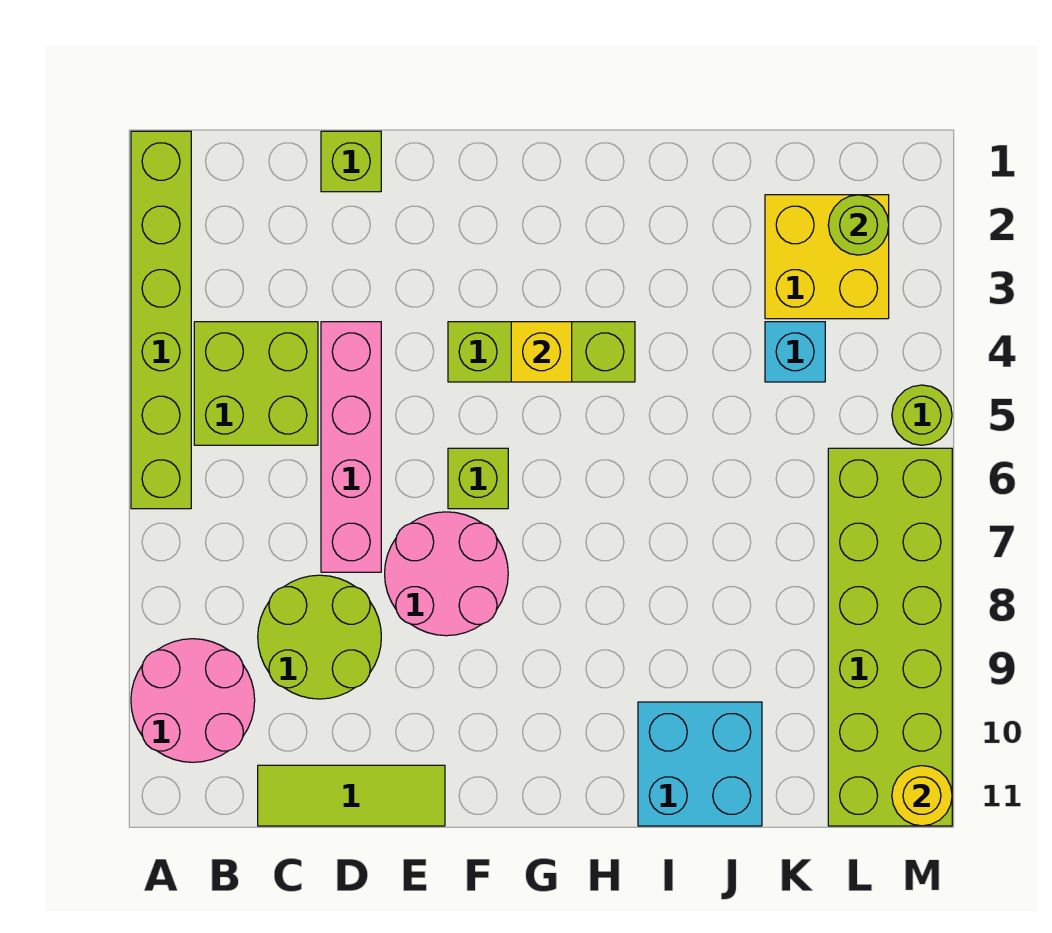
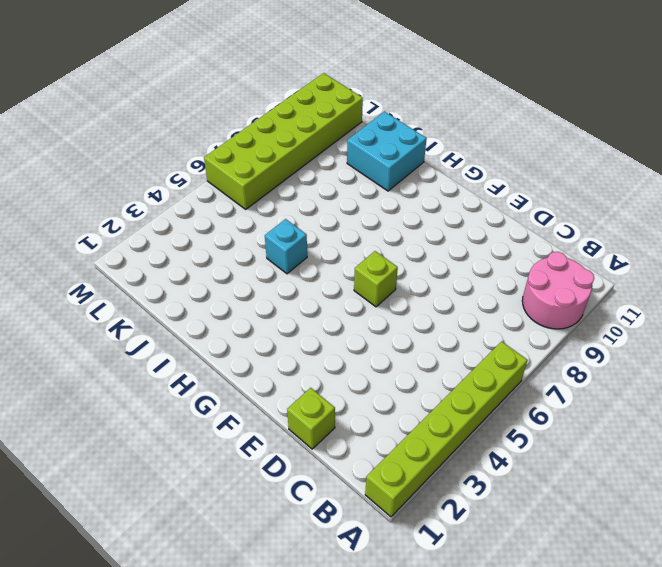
cyan 1x1 brick [265,219,307,274] -> cyan 1x1 brick moved to [765,322,825,382]
none -> lime 2x2 brick [194,322,318,445]
none -> lime 2x2 round brick [258,575,381,699]
none -> lime 1x3 tile [258,765,445,826]

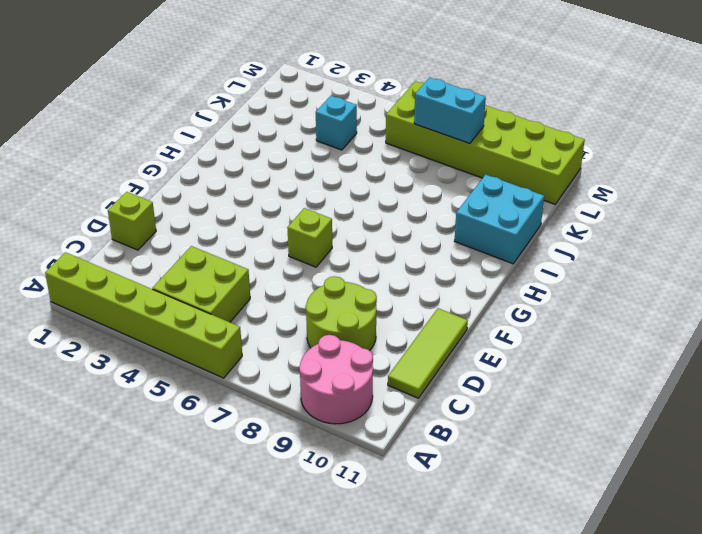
cyan 1x2 brick [414,77,486,144] -> none
none -> pink 1x4 brick [321,322,381,572]
none -> pink 2x2 round brick [385,512,508,636]
none -> lime 1x3 brick [448,322,635,382]

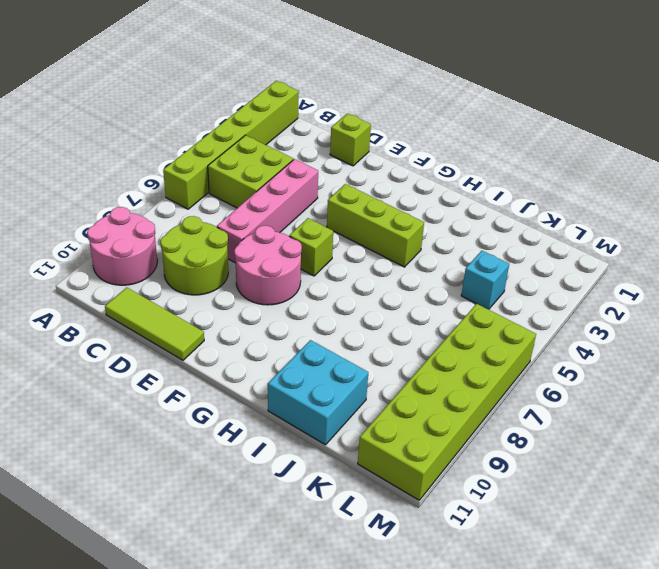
none -> yellow 2x2 brick [765,195,889,319]
none -> lime 1x1 round brick [892,385,952,445]
none -> yellow 1x1 brick [511,322,572,382]

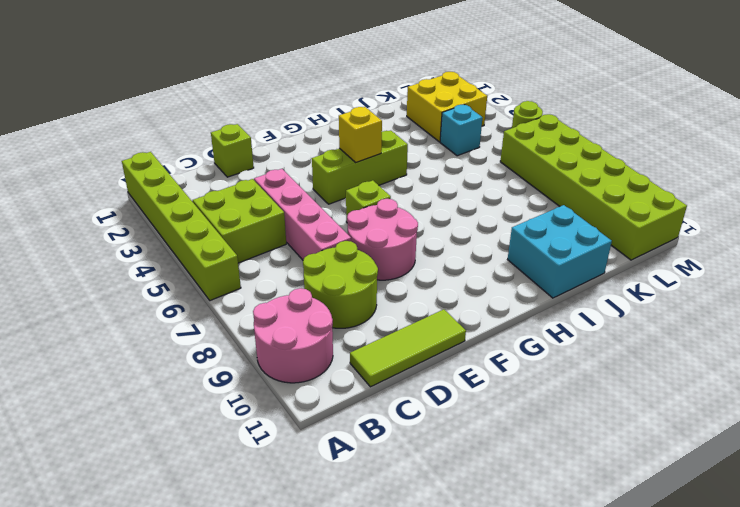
none -> lime 1x1 round brick [828,195,889,255]
none -> yellow 1x1 round brick [892,766,952,826]

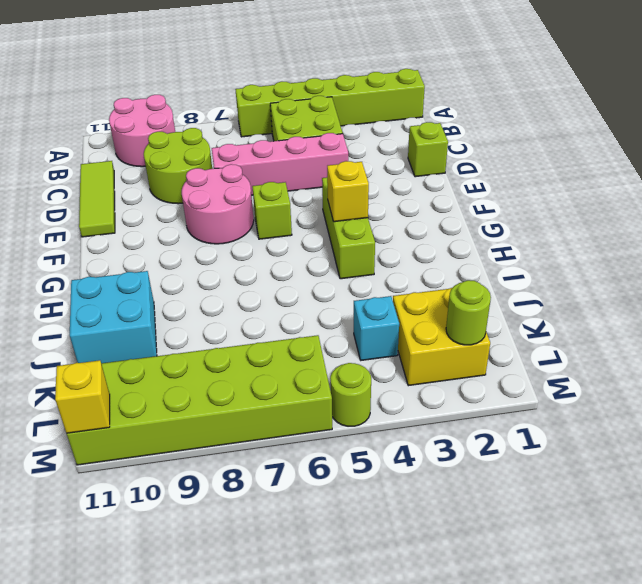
yellow 1x1 brick [55,360,110,433] -> yellow 1x1 round brick [892,766,952,826]

